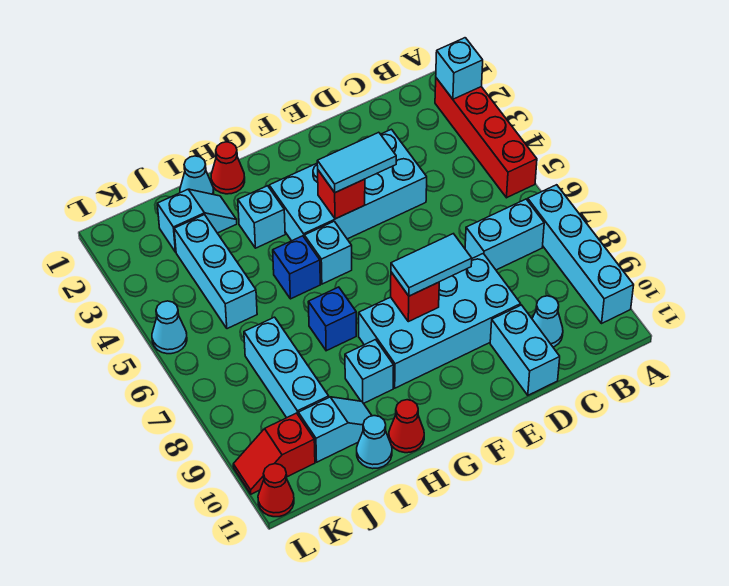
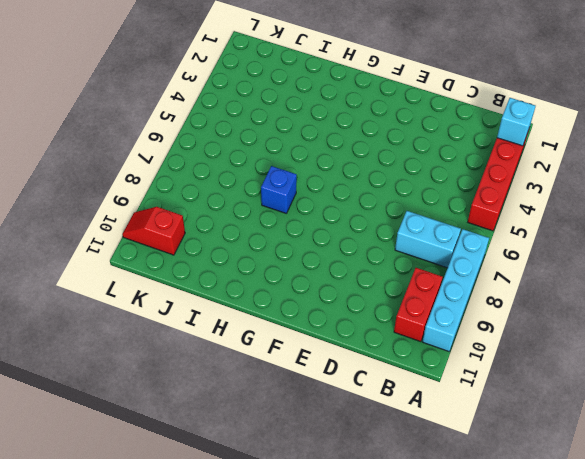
red 1x2 brick [394,268,443,342] -> none
none -> cyan 1x1 cone [532,296,563,347]
none -> cyan 2x4 brick [269,129,427,241]
none -> cyan 2x4 brick [359,254,521,388]

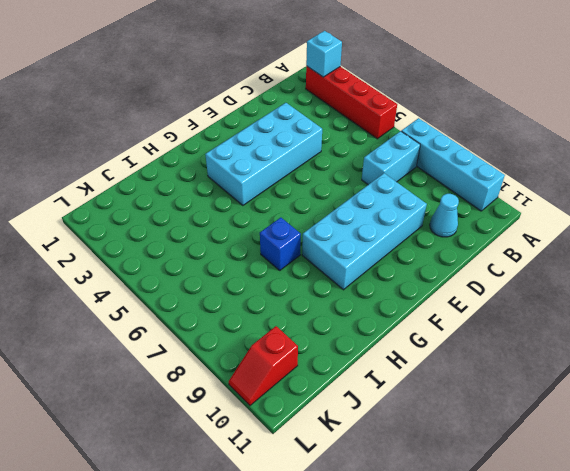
none -> cyan 1x2 brick [490,305,560,395]
none -> cyan 1x1 brick [304,221,352,284]
none -> red 1x1 cone [211,142,245,194]

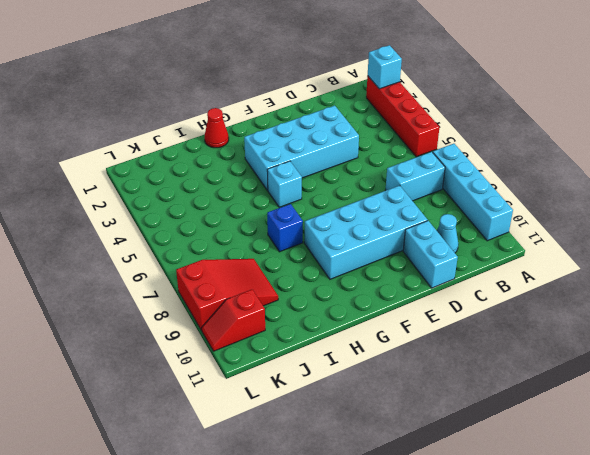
red 2x3 slope [176,259,278,330] -> cyan 1x3 brick [244,317,329,418]
none -> cyan 1x1 brick [238,186,285,248]
none -> blue 1x1 brick [273,236,320,299]
none -> cyan 1x1 brick [345,340,394,403]

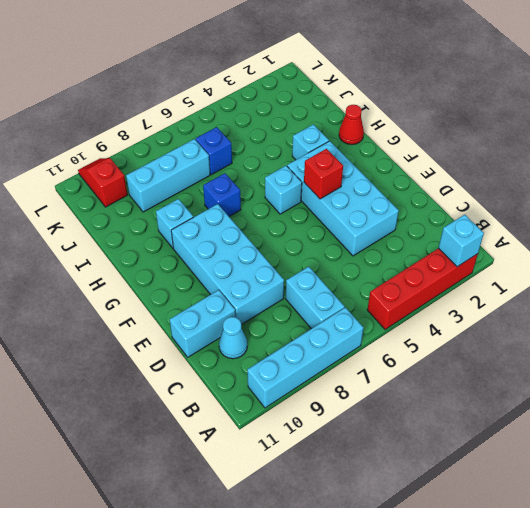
blue 1x1 brick [196,127,232,175] -> blue 1x1 brick moved to [273,236,320,299]
none -> red 1x1 cone [389,400,424,453]
none -> cyan 1x1 cone [180,156,214,195]
none -> cyan 1x2 slope [157,189,237,252]

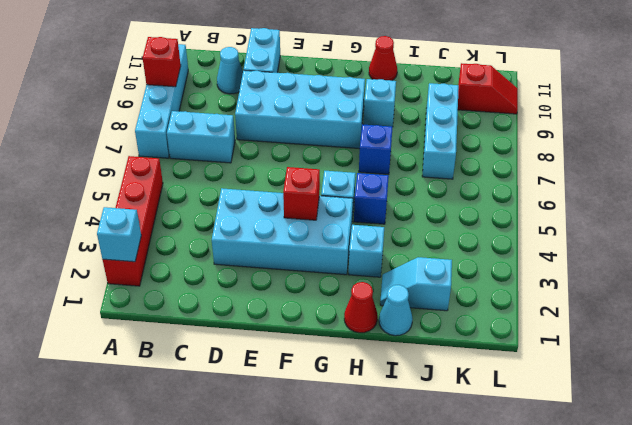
red 1x1 brick [143,37,181,87] -> red 1x1 brick moved to [391,272,439,322]
none -> cyan 1x2 slope [298,397,372,462]
none -> cyan 1x1 cone [357,416,392,469]
none -> cyan 1x3 brick [174,215,257,329]

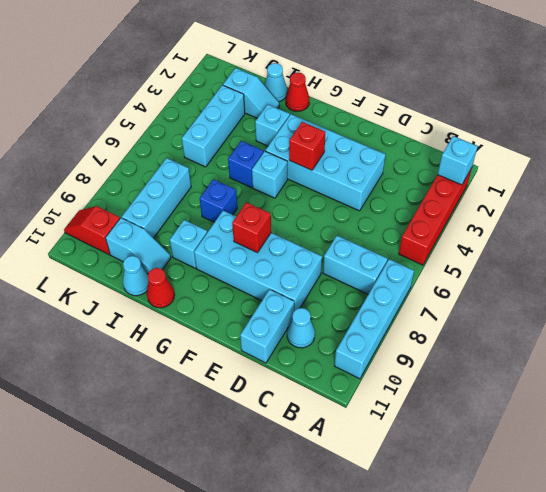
none -> cyan 1x1 cone [152,301,187,354]
none -> red 1x1 cone [258,464,294,517]
none -> cyan 1x2 tile [317,132,396,193]

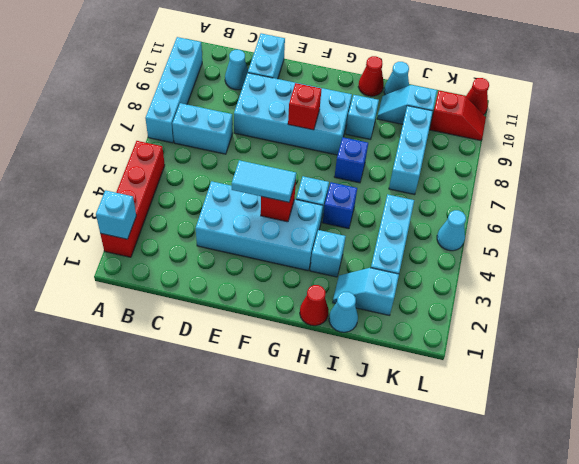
none -> cyan 1x2 tile [391,234,472,296]

